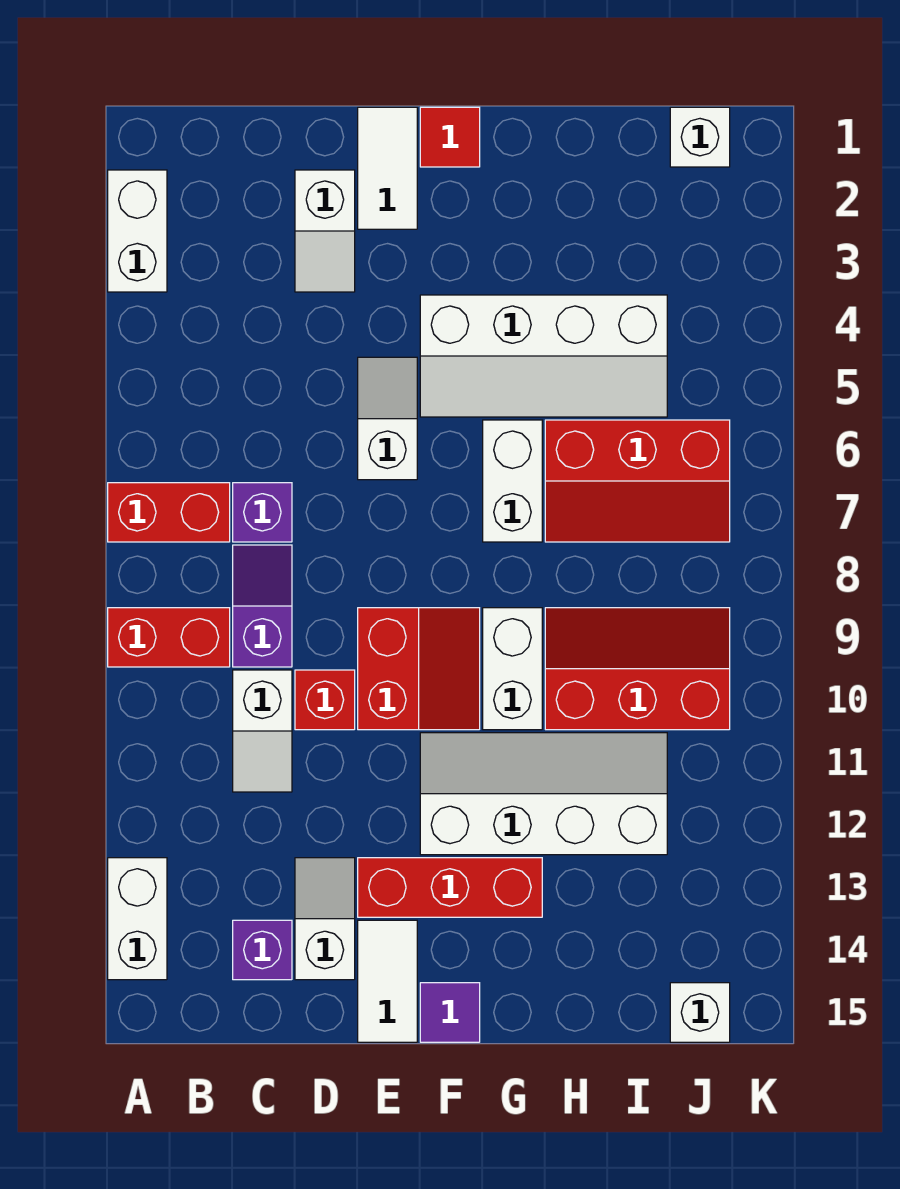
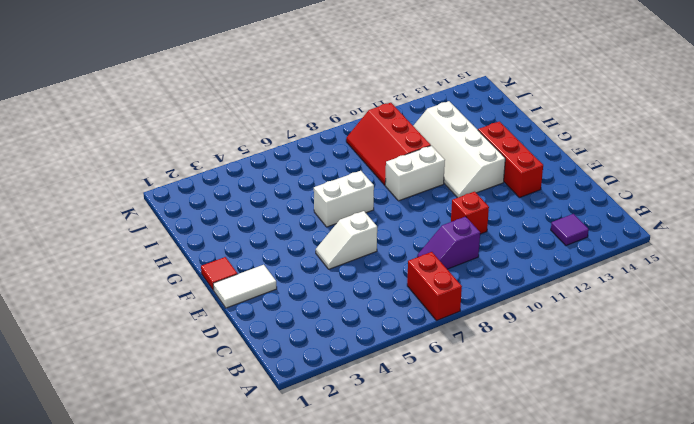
purple 1x1 tile [551,214,589,246] -> purple 1x1 tile moved to [420,983,480,1042]
none -> white 1x2 brick [108,170,167,292]
none -> red 1x2 brick [108,608,230,667]
none -> white 1x2 brick [108,858,167,980]

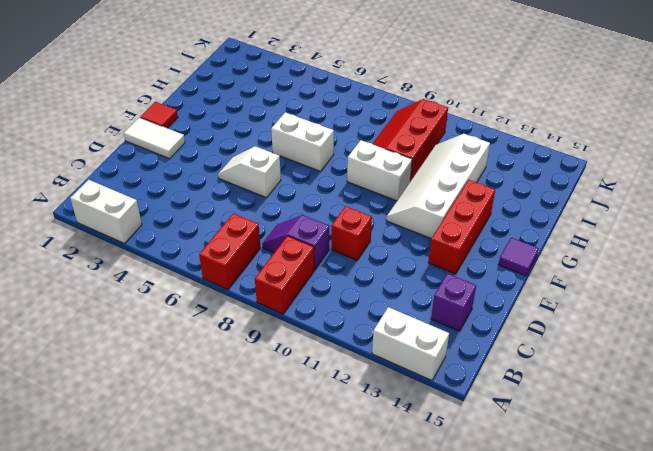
none -> purple 1x1 brick [233,483,292,542]
none -> white 1x2 slope [233,670,292,792]
none -> white 1x2 slope [295,170,355,292]

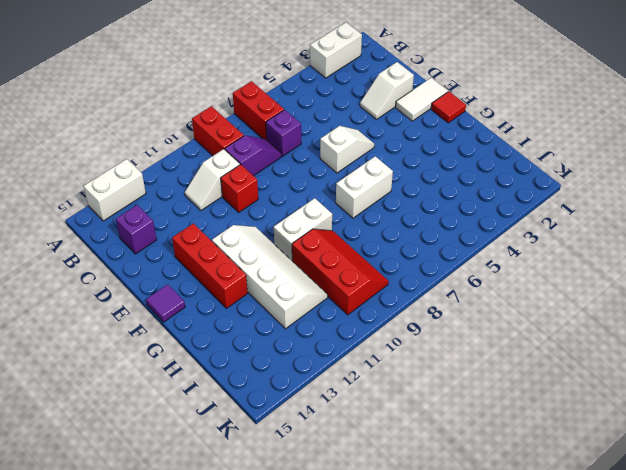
none -> white 1x2 slope [295,858,355,980]
none -> red 2x2 slope [358,608,480,730]
none -> white 1x2 tile [358,920,417,1042]

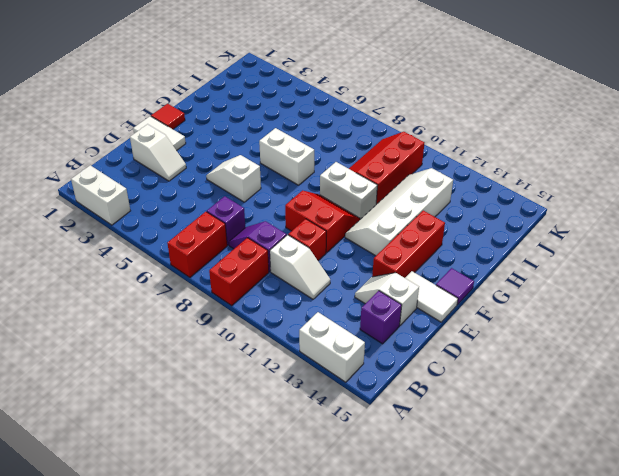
none -> white 2x4 slope [420,295,667,417]
none -> red 2x3 slope [545,420,730,542]
none -> white 1x1 brick [670,107,730,167]

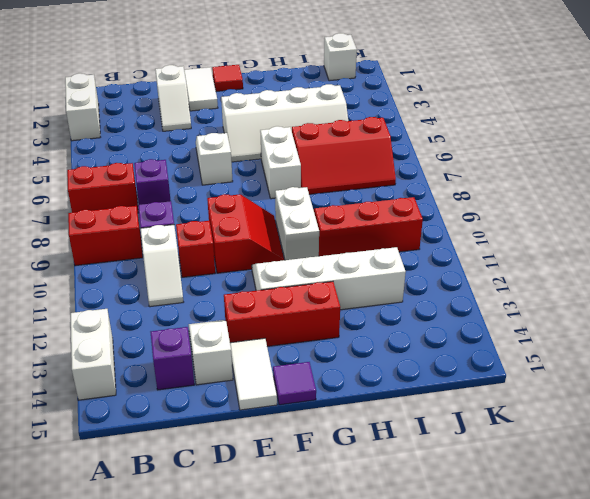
none -> white 1x1 brick [670,983,730,1042]

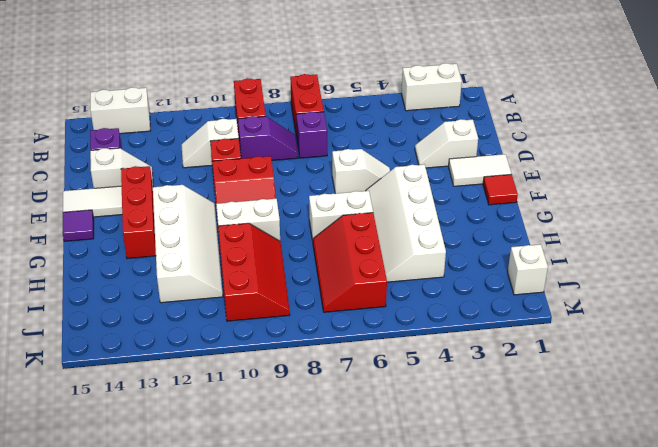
none -> white 1x1 brick [670,983,730,1042]

